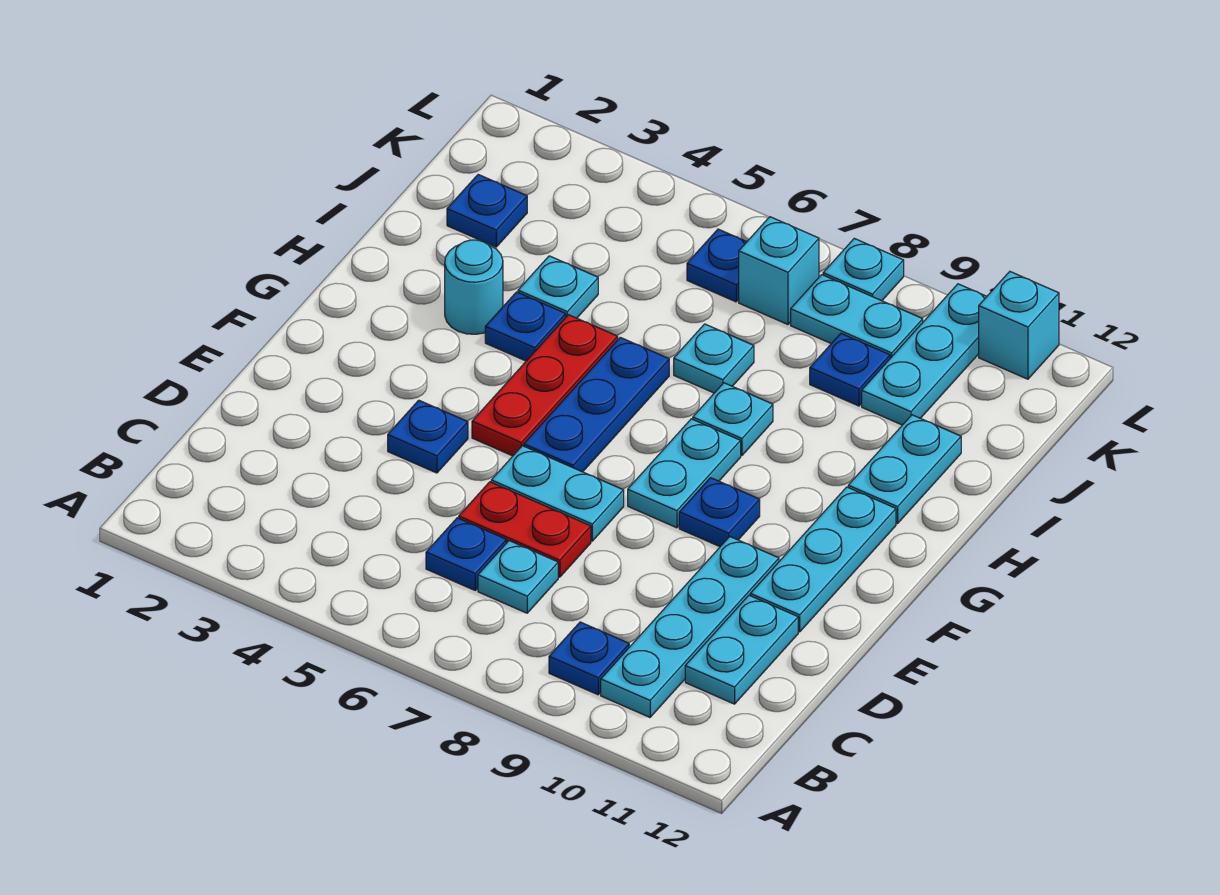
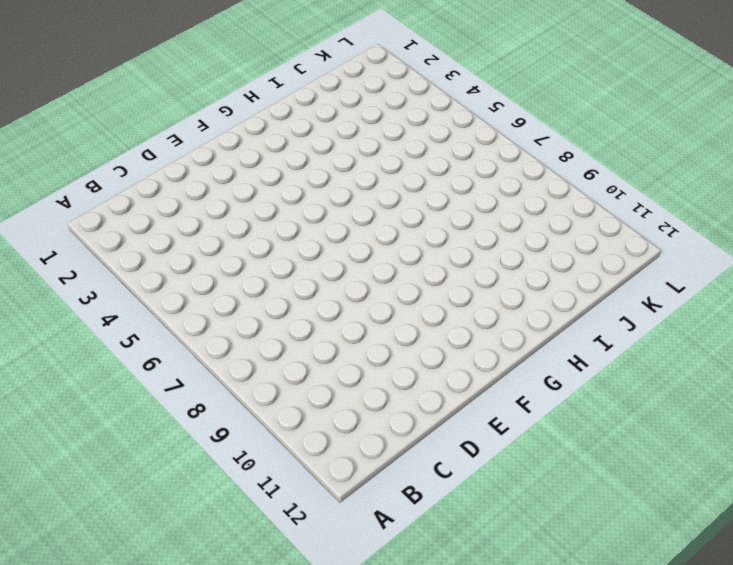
none -> blue 1x1 plate [549,622,629,695]
none -> cyan 1x4 plate [601,537,779,717]
none -> blue 1x1 plate [426,518,506,590]

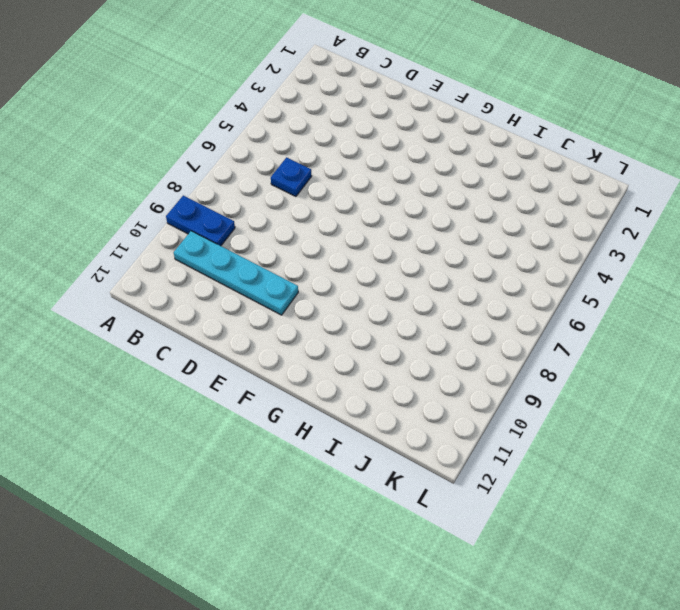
blue 1x2 plate [166,196,235,246] -> blue 1x1 plate [549,622,629,695]
none -> cyan 1x1 plate [478,541,558,613]
none -> cyan 1x2 plate [685,595,798,704]
none -> red 1x2 plate [459,482,591,577]

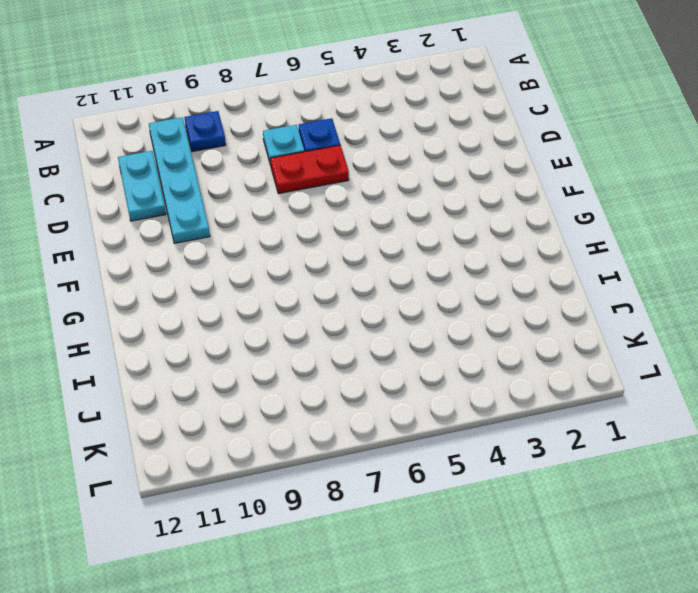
none -> blue 1x1 plate [388,400,468,473]
none -> cyan 1x2 plate [491,446,624,541]
none -> cyan 1x3 plate [750,487,896,632]

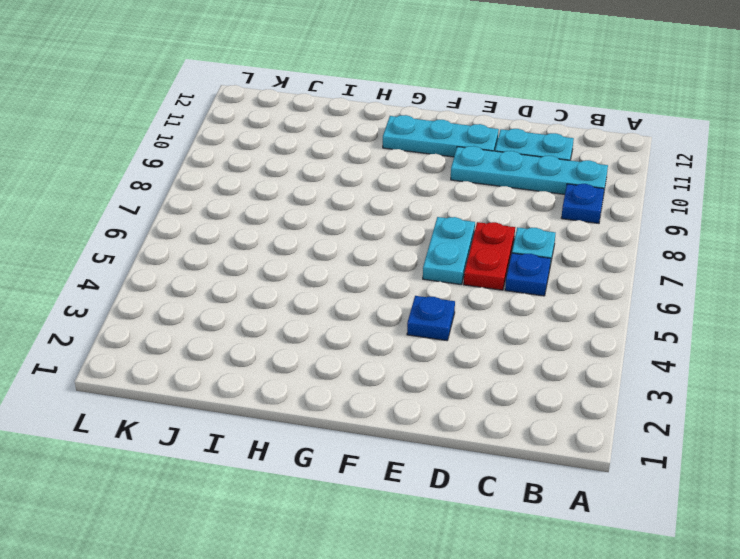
none -> red 1x3 plate [472,315,618,456]
none -> blue 1x3 plate [524,337,669,472]
none -> cyan 1x2 plate [628,419,741,528]

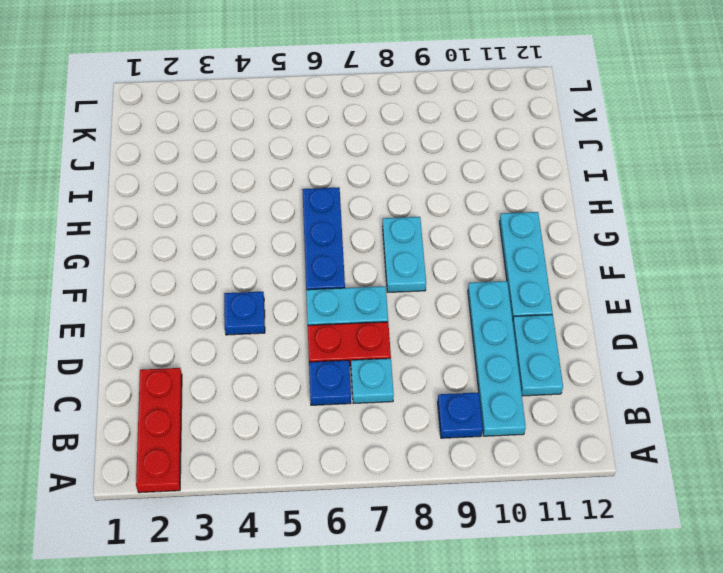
red 1x3 plate [136,368,182,493] -> red 1x3 plate moved to [472,315,618,456]
none -> blue 1x1 plate [679,478,760,547]
none -> cyan 1x1 round brick [445,240,503,334]
none -> blue 1x1 plate [485,292,566,361]

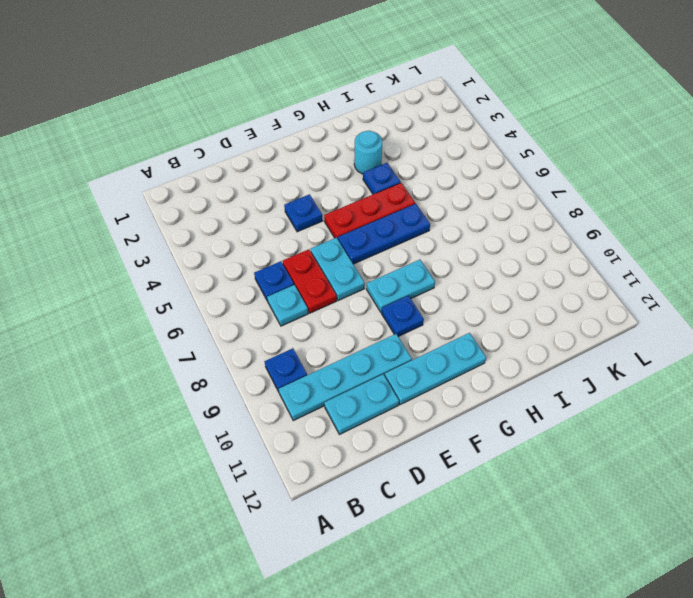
none -> cyan 1x1 plate [693,383,773,455]
none -> cyan 1x2 plate [848,415,961,524]
none -> cyan 1x1 plate [518,256,598,318]

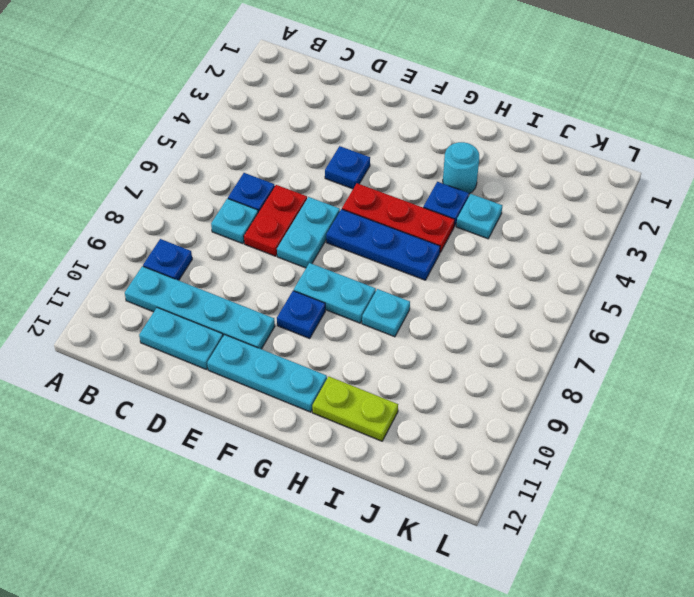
lime 1x2 plate [312,376,398,441] -> cyan 1x2 plate [848,415,961,524]
none -> cyan 1x1 plate [674,324,754,393]
none -> blue 1x1 plate [447,175,527,247]
none -> blue 1x1 plate [810,333,890,406]

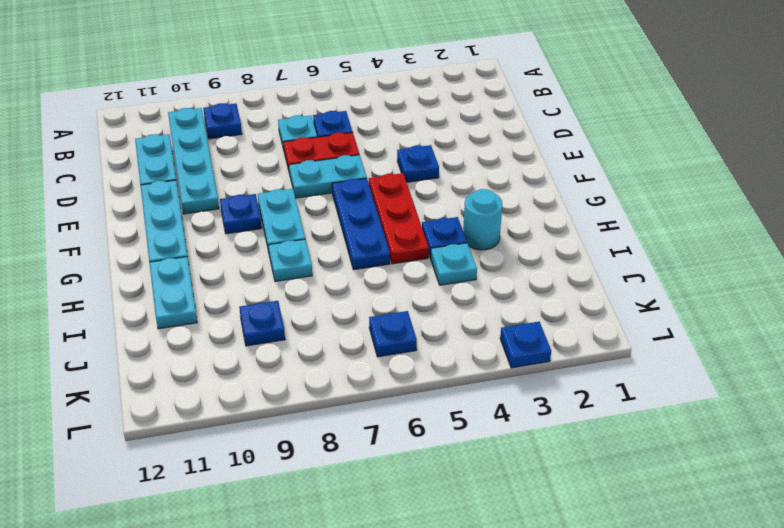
blue 1x1 plate [500,322,551,368] -> blue 1x1 plate moved to [447,175,527,247]
none -> cyan 1x1 plate [674,324,754,393]
none -> cyan 1x3 plate [862,284,987,425]
none -> cyan 1x1 brick [739,217,819,324]

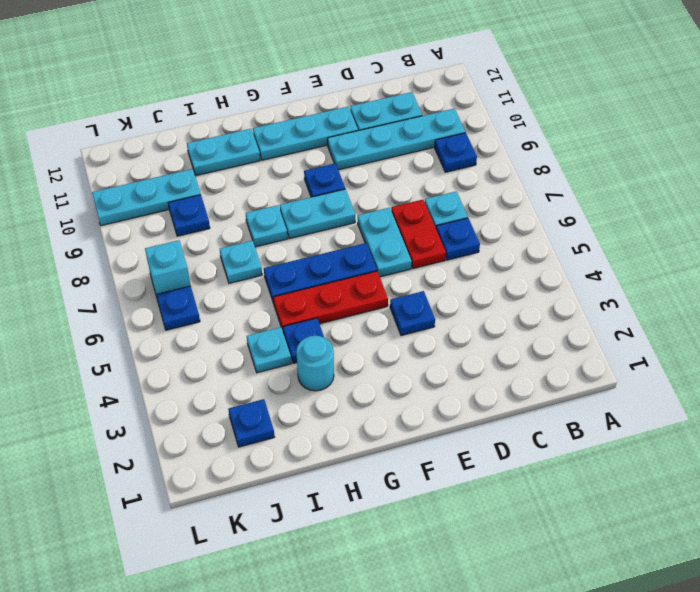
none -> cyan 1x2 plate [791,275,923,358]
none -> cyan 1x1 plate [823,238,904,301]
none -> cyan 1x1 brick [979,272,1059,379]

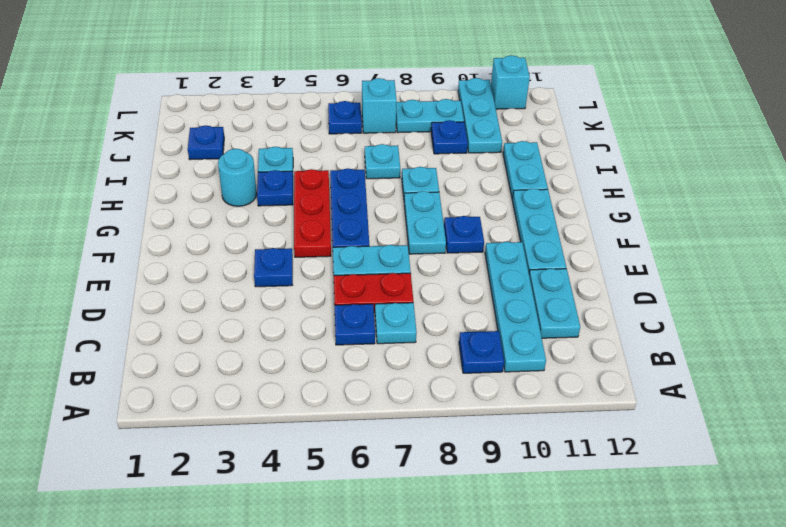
none -> cyan 1x1 plate [823,238,904,301]

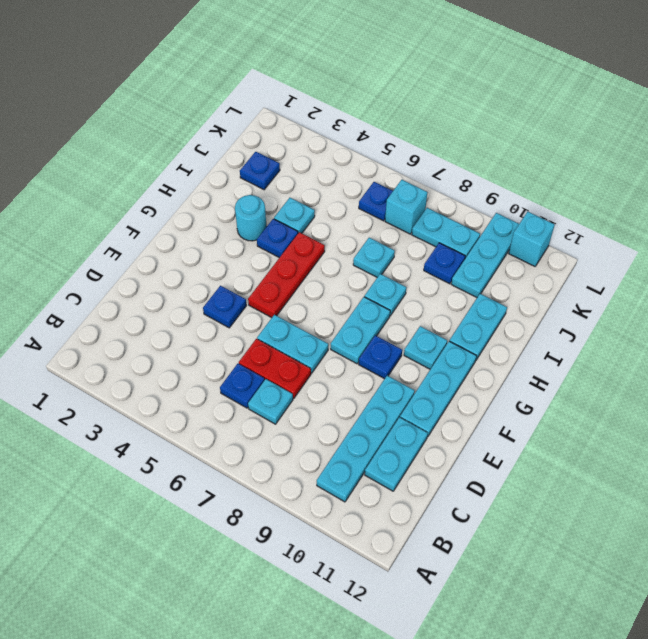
cyan 1x1 plate [404,326,447,369] -> cyan 1x1 plate moved to [823,238,904,301]
none -> blue 1x1 plate [549,622,629,695]
none -> blue 1x3 plate [524,337,669,472]

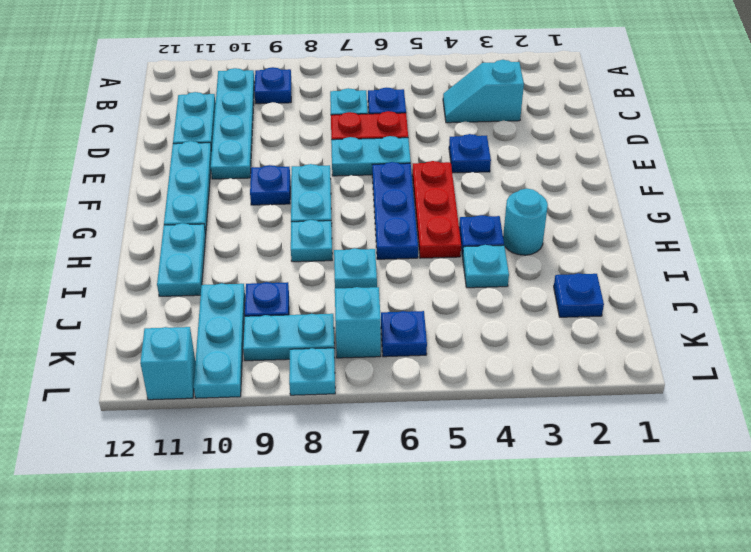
cyan 1x2 slope [443,60,524,123] -> none

